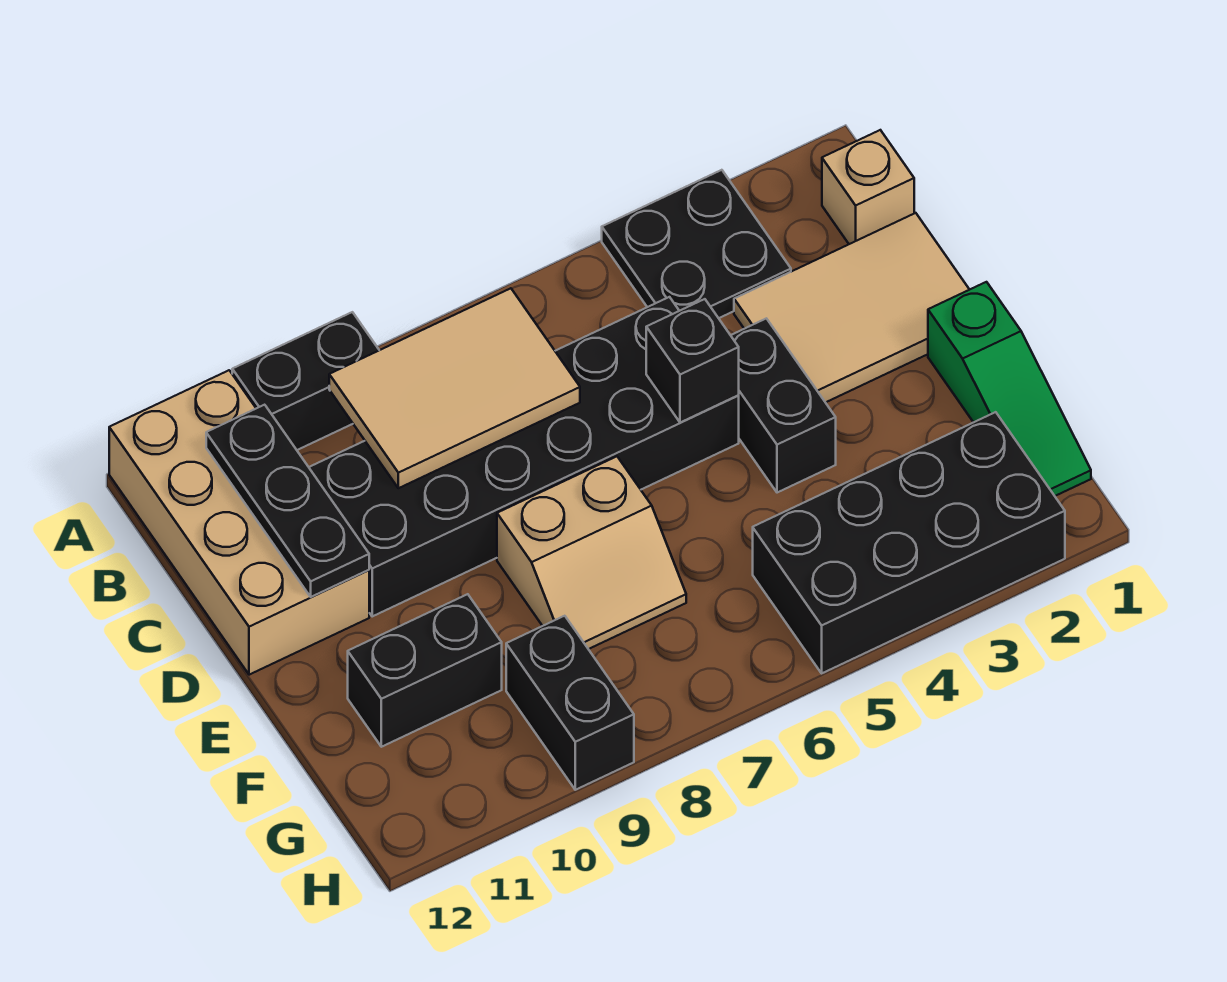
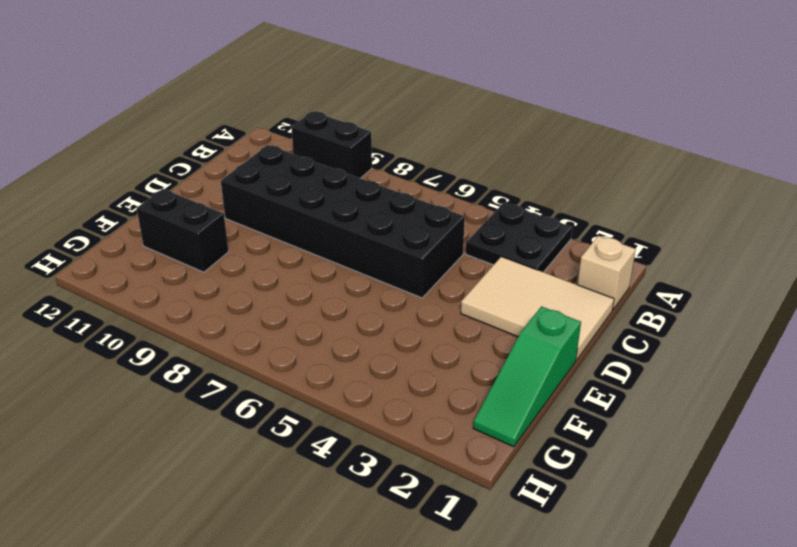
none -> tan 2x4 brick [109,370,369,675]
none -> black 1x2 brick [731,318,836,493]
none -> tan 2x2 slope [497,456,686,649]

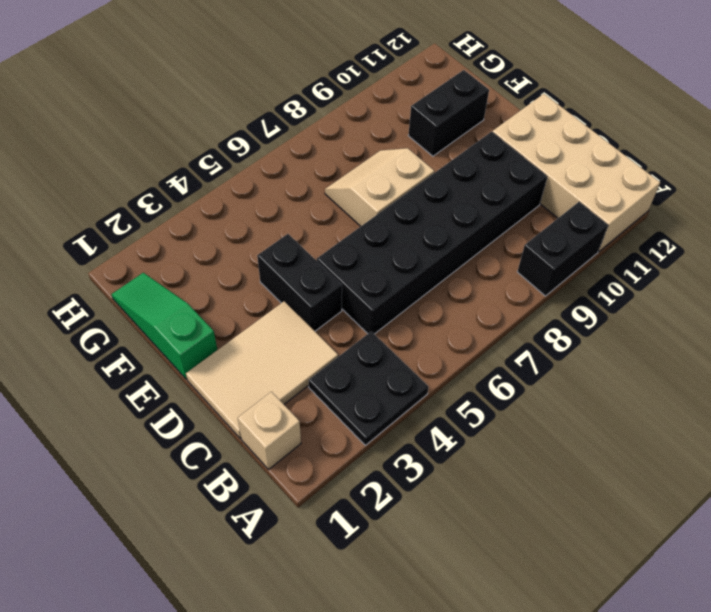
none -> black 2x4 brick [753,412,1065,673]
none -> black 1x2 brick [506,616,634,790]
none -> tan 2x3 tile [329,288,580,488]

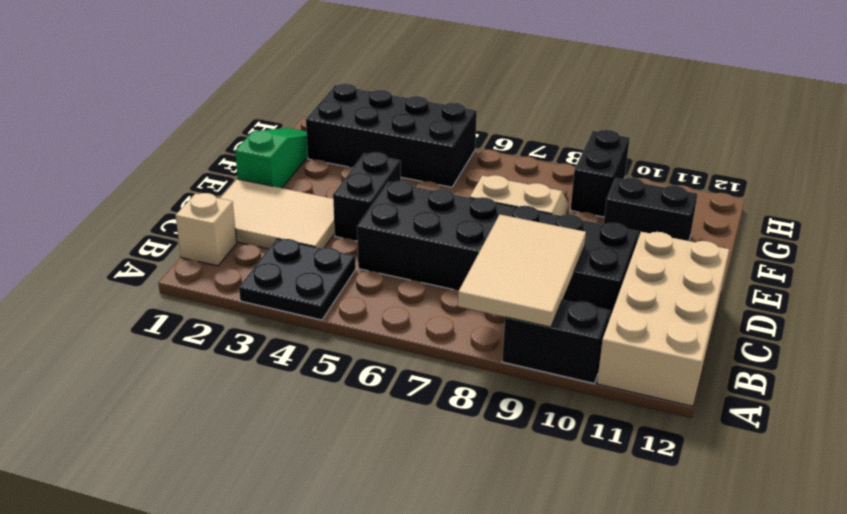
tan 2x3 tile [458,215,586,327] -> tan 2x3 tile turned to [329,288,580,488]
none -> black 1x3 plate [206,405,369,597]
none -> black 1x1 brick [646,299,739,423]

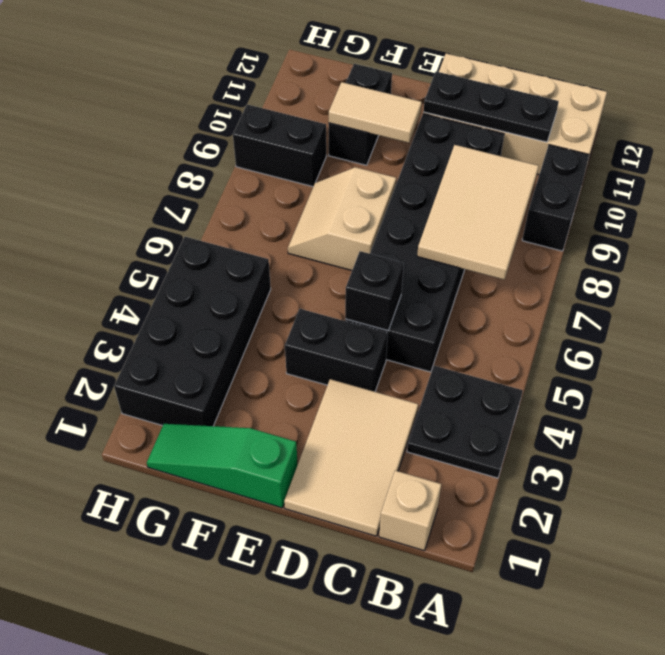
tan 1x2 tile [329,82,422,143] -> none

